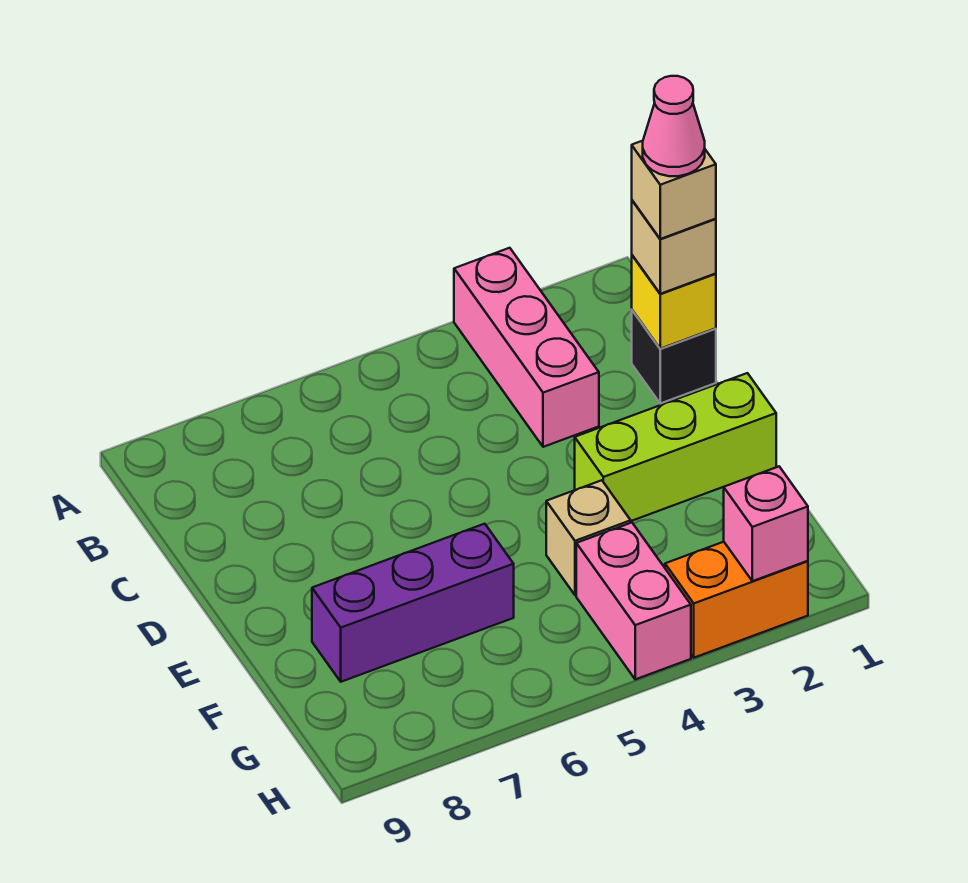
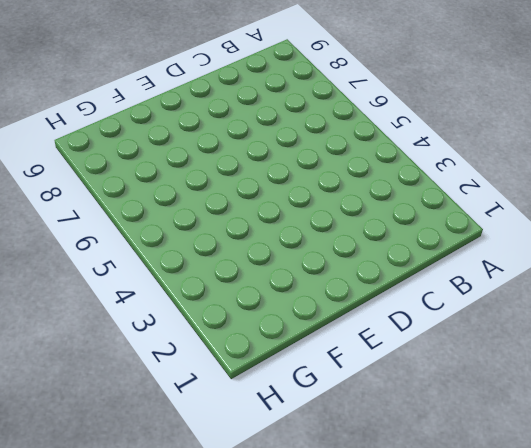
none -> pink 1x3 brick [454,248,599,447]
none -> black 1x1 brick [632,310,716,403]
none -> lime 1x3 brick [575,373,776,521]

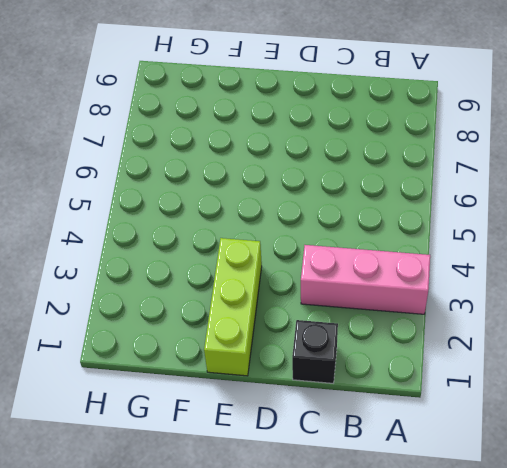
none -> tan 1x1 brick [546,480,631,595]
none -> purple 1x3 brick [312,524,514,682]
none -> pink 1x2 brick [576,523,691,679]

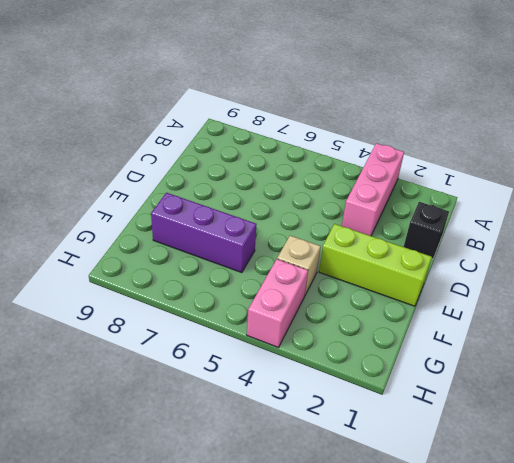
none -> orange 1x2 brick [665,542,808,658]
none -> yellow 1x1 brick [632,255,716,349]
none -> pink 1x1 brick [724,467,808,581]

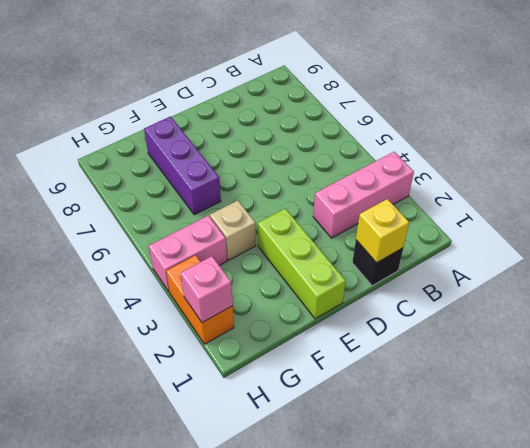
none -> tan 1x1 brick [632,201,716,294]
none -> tan 1x1 brick [632,141,716,239]
none -> pink 1x1 cone [643,76,705,176]

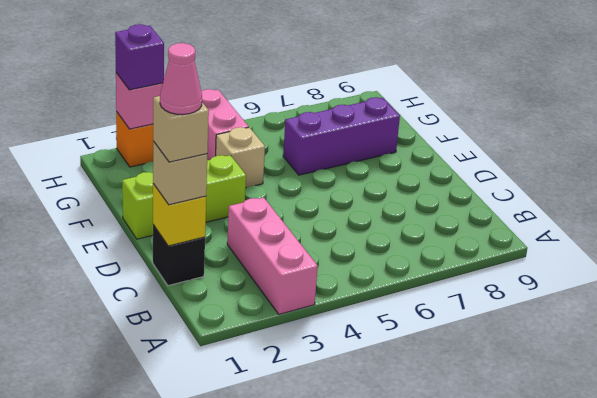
purple 1x1 brick [115,24,164,90] -> none

